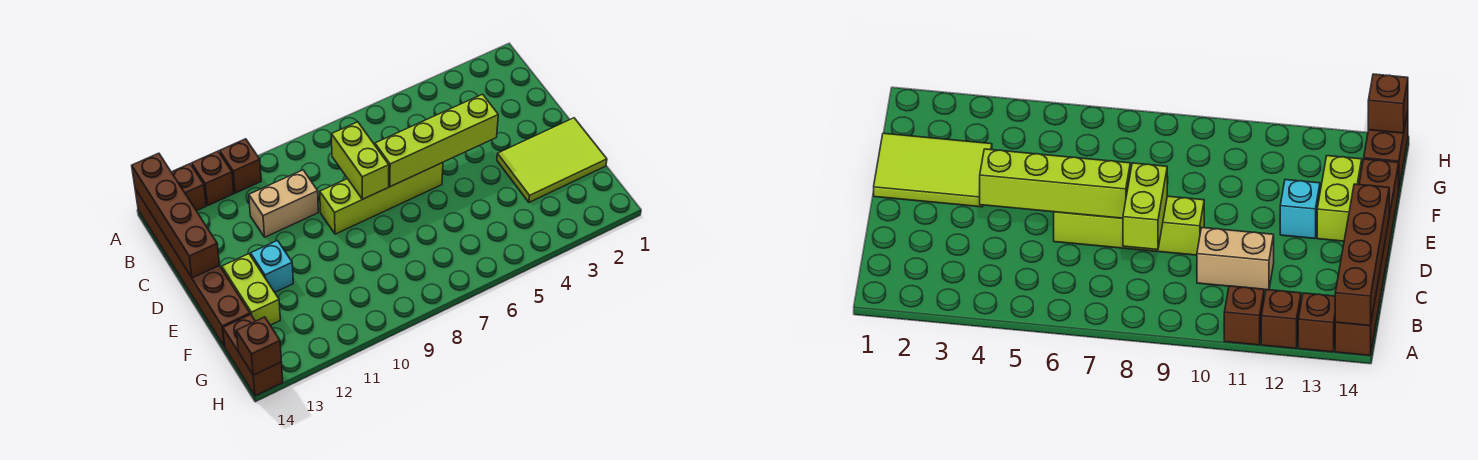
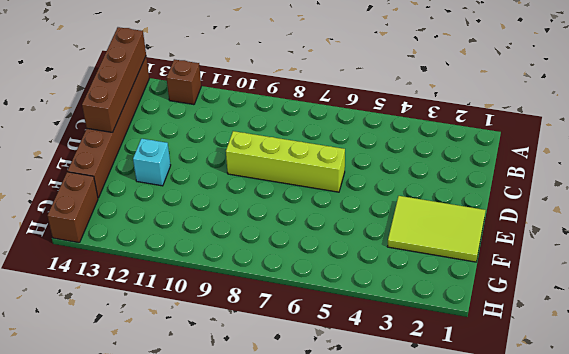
none -> brown 1x1 brick [220,139,261,193]
none -> brown 1x1 brick [172,164,206,211]
none -> tan 1x2 brick [249,170,318,237]

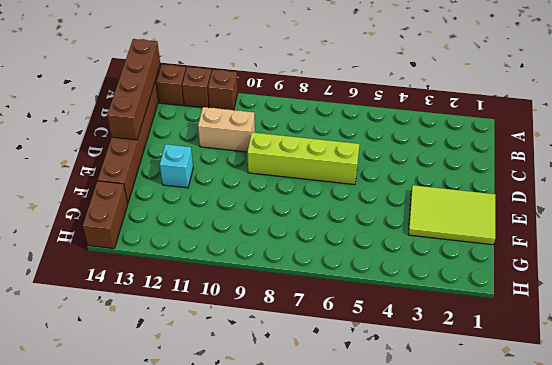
none -> lime 1x2 brick [222,254,280,325]
none -> lime 1x2 brick [332,122,389,199]
none -> lime 1x4 brick [375,94,498,187]

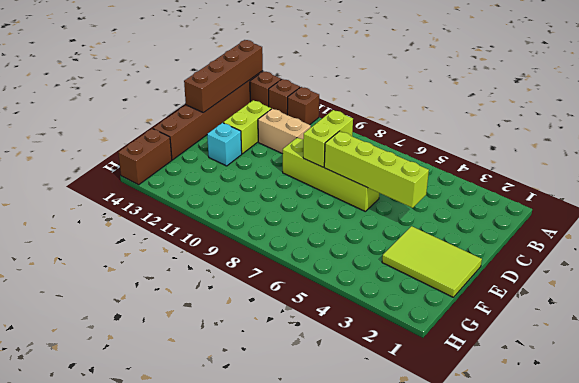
lime 1x2 brick [223,100,271,154] -> lime 1x2 brick moved to [222,254,280,325]
none -> brown 1x1 brick [236,317,281,375]

